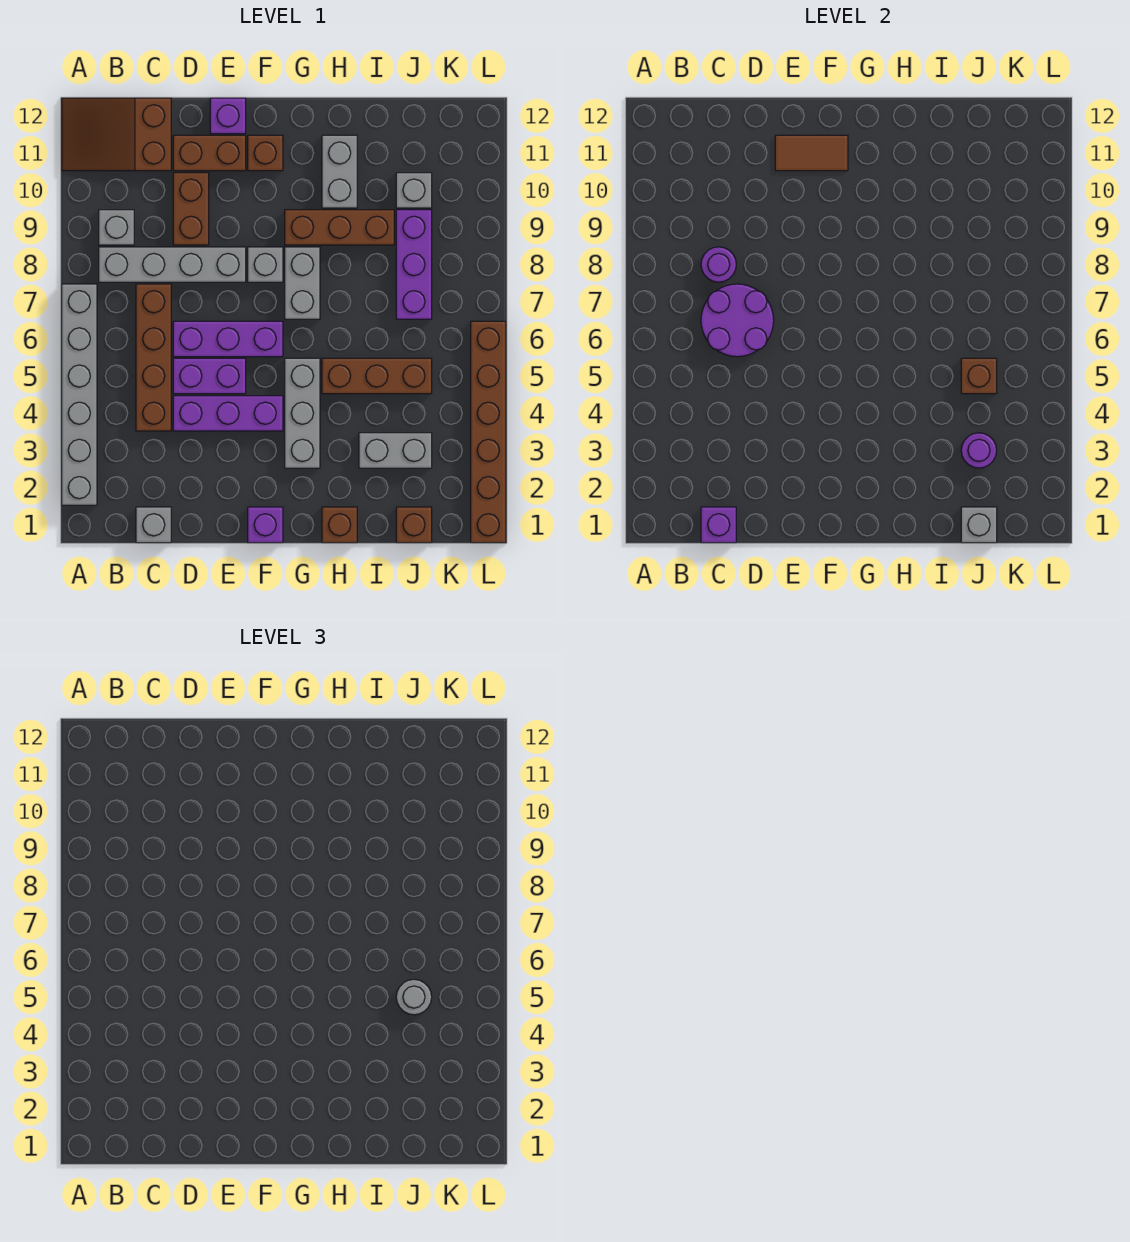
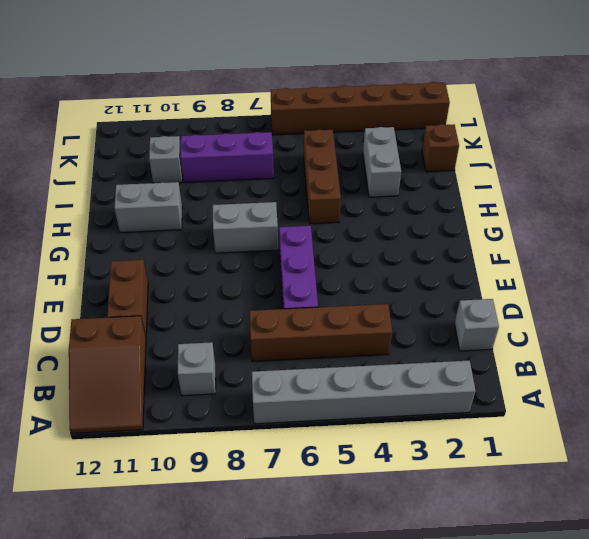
none -> grey 1x4 brick [99,247,246,282]
none -> purple 1x3 brick [173,396,283,431]
none -> purple 1x2 brick [173,358,246,394]
none -> brown 1x2 brick [173,173,209,245]

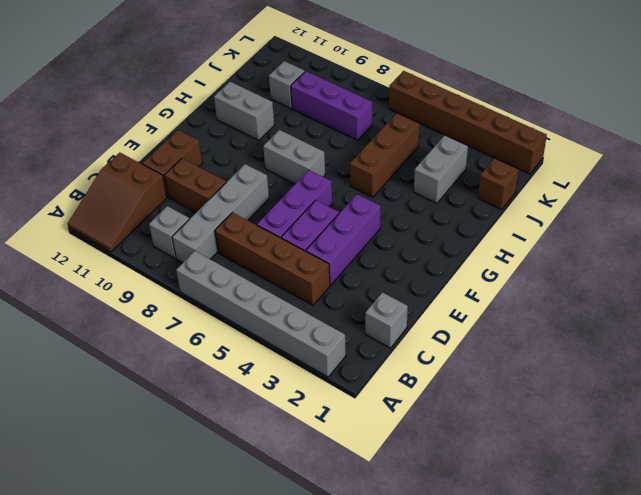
none -> purple 1x1 brick [210,98,246,134]
none -> purple 1x1 brick [248,507,283,543]
none -> grey 1x1 brick [248,247,283,282]
none -> brown 1x1 brick [248,135,283,171]

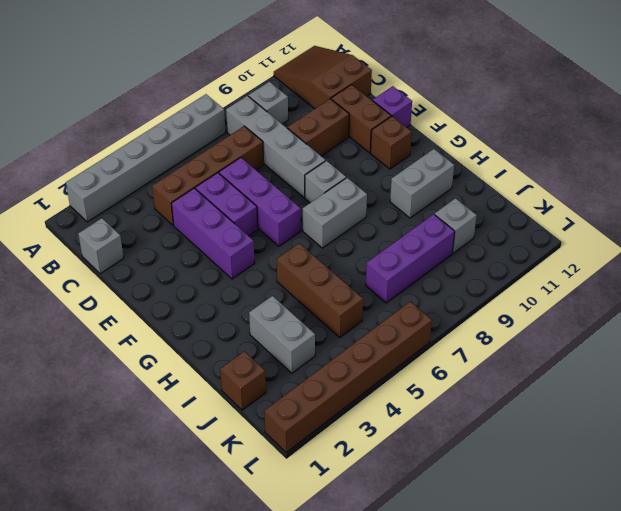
none -> purple 1x1 brick [248,507,283,543]
none -> grey 1x3 brick [285,358,320,468]
none -> brown 1x3 brick [285,210,394,245]
none -> brown 1x1 brick [322,507,357,543]

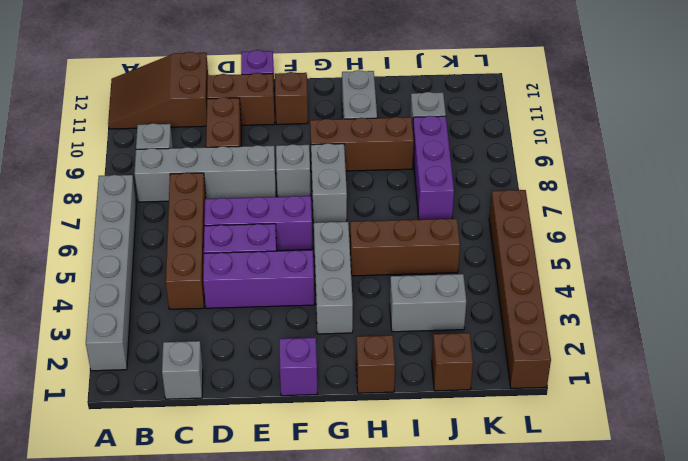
none -> purple 1x1 brick [701,507,736,543]
none -> purple 2x2 round brick [701,284,774,357]
none -> purple 1x1 round brick [701,247,736,282]
none -> brown 1x2 tile [775,135,848,171]

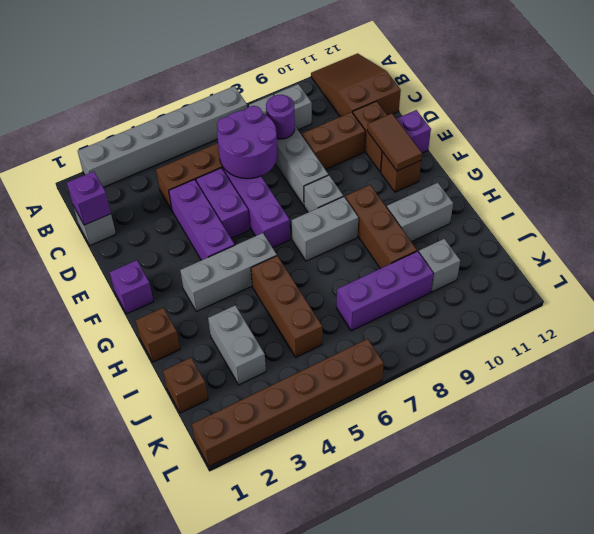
none -> grey 1x1 brick [961,507,997,543]
none -> purple 1x1 round brick [961,433,997,468]
none -> brown 1x1 brick [961,358,997,394]
none -> grey 1x1 round brick [396,979,432,1015]

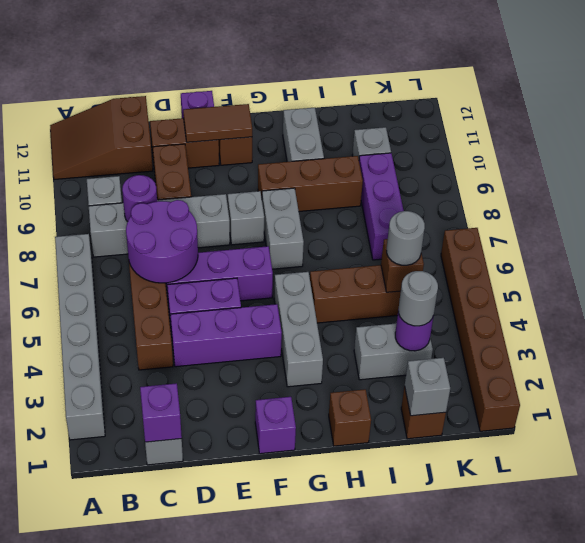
grey 1x1 round brick [398,271,438,326] -> none

